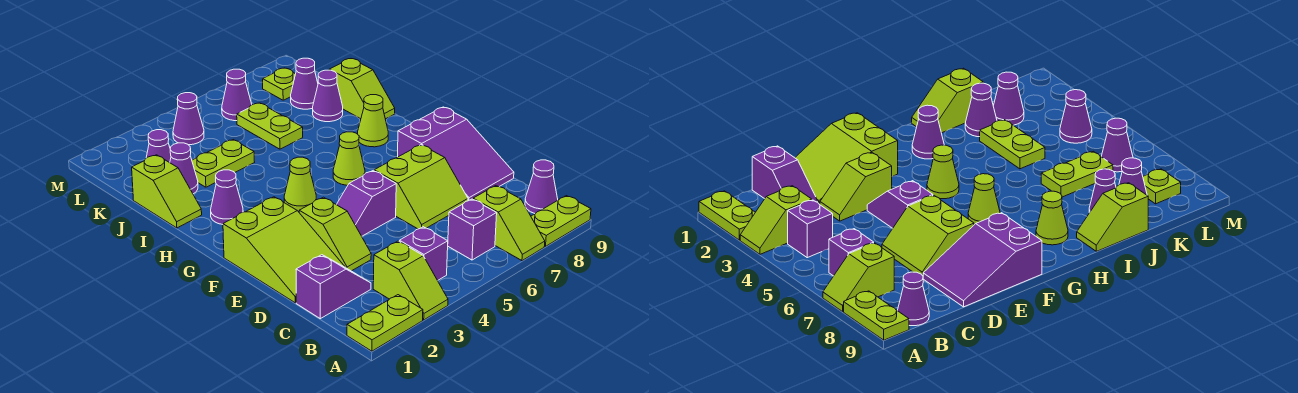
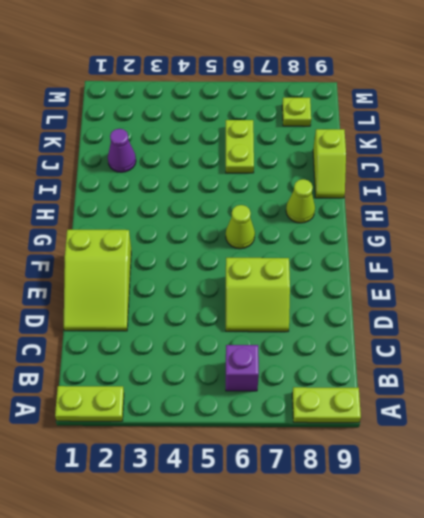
none -> lime 1x2 slope [373,241,448,320]
none -> lime 1x2 slope [473,186,545,261]
none -> purple 1x1 brick [399,227,448,281]

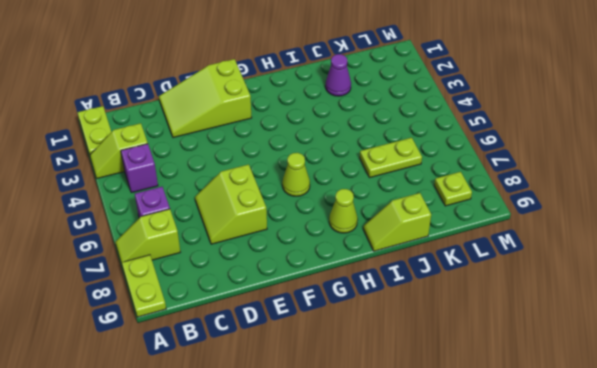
none -> purple 1x1 cone [525,160,558,214]
none -> purple 1x2 slope [296,255,371,319]
none -> lime 1x2 slope [299,197,371,271]

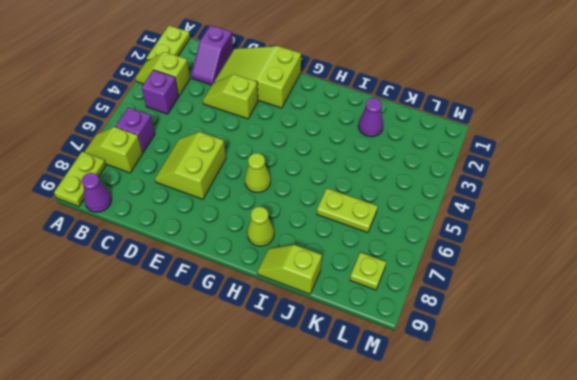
none -> purple 2x3 slope [398,107,514,201]
none -> purple 1x2 slope [336,171,396,236]
none -> lime 1x1 cone [284,157,316,212]

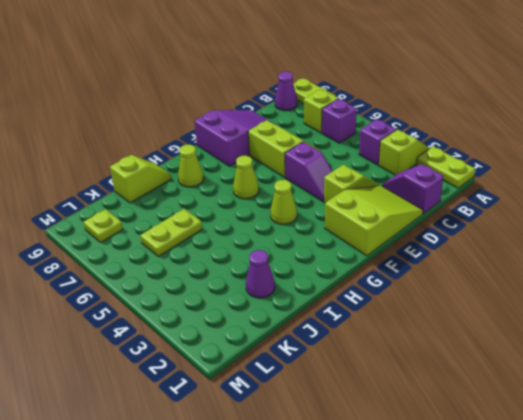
none -> purple 1x1 cone [211,170,243,224]
none -> lime 1x2 slope [132,155,202,228]
none -> lime 1x2 plate [192,140,254,187]

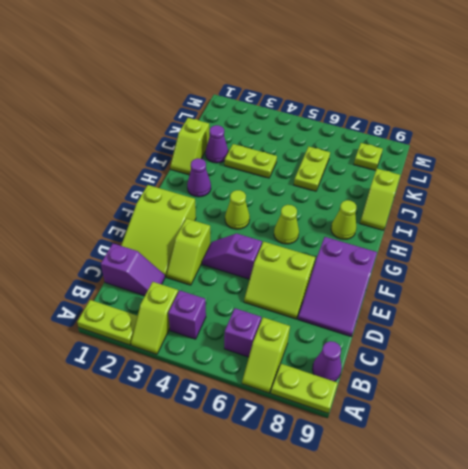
none -> purple 1x1 cone [313,70,343,122]
none -> purple 1x1 cone [146,130,171,163]
none -> purple 1x1 cone [291,58,318,109]

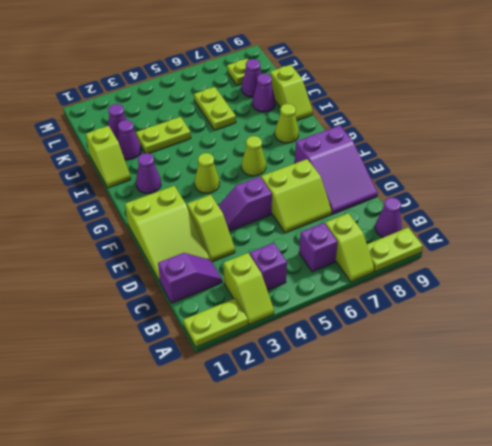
none -> purple 1x1 cone [173,93,204,145]
none -> purple 1x1 cone [222,69,252,121]

